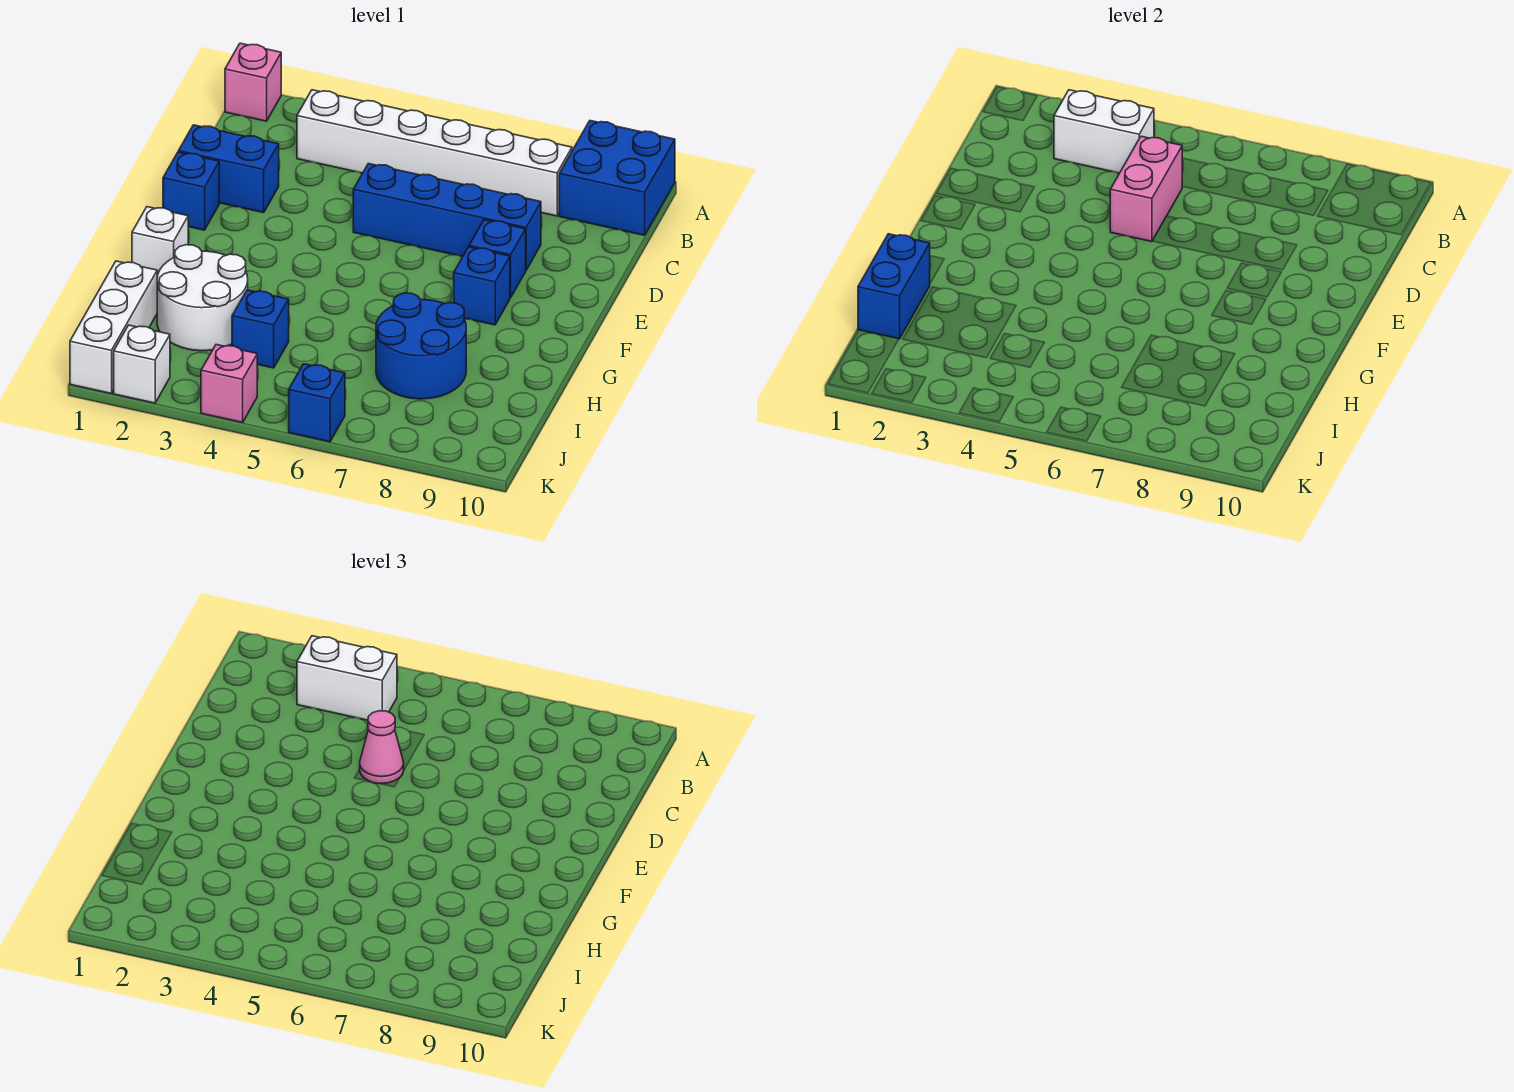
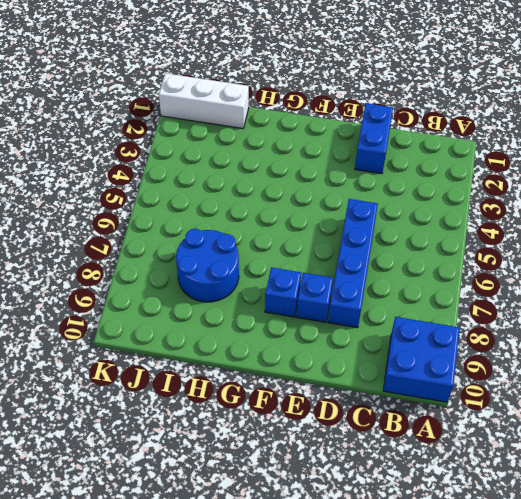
none -> pink 1x1 brick [225,43,281,121]
none -> white 1x6 brick [297,90,572,216]
none -> blue 1x1 brick [163,152,219,230]

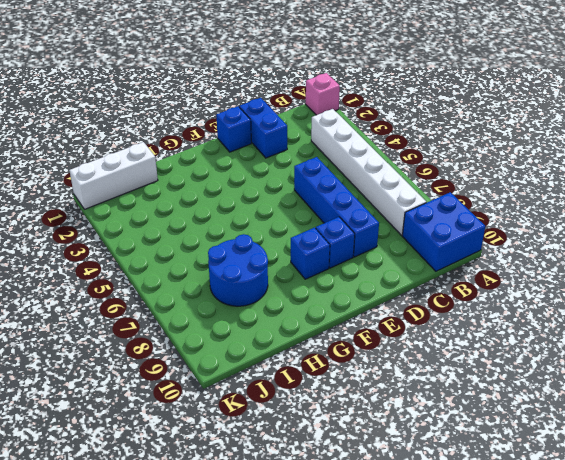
none -> white 1x1 brick [132,207,188,276]
none -> white 2x2 round brick [157,245,248,351]
none -> blue 1x1 brick [232,290,289,368]

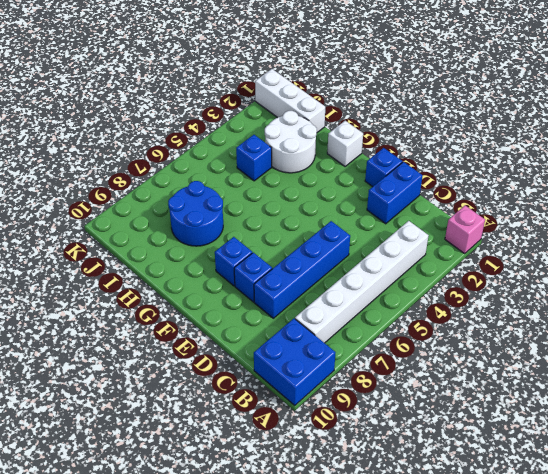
none -> white 1x1 brick [114,325,170,403]
none -> pink 1x1 brick [201,345,257,422]
none -> blue 1x1 brick [289,364,345,442]

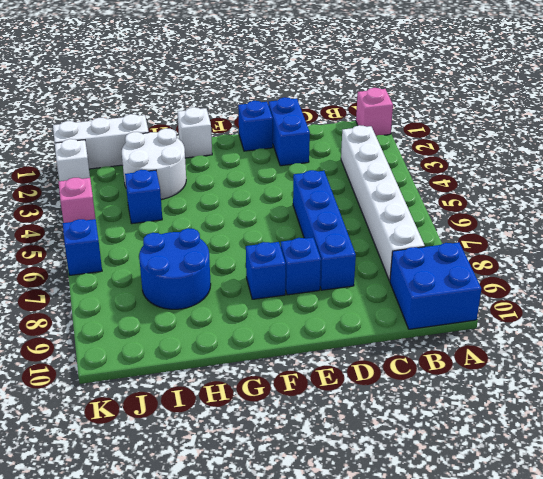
none -> white 1x2 brick [1054,90,1154,173]
none -> pink 1x2 brick [1110,136,1183,242]
none -> blue 1x2 brick [858,234,930,339]

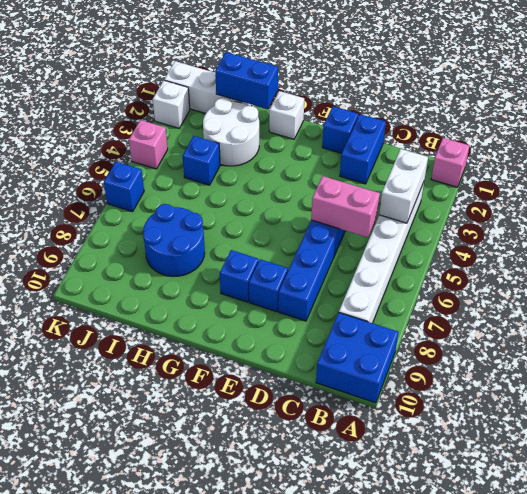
none -> white 1x2 brick [297,636,397,720]
none -> pink 1x1 cone [360,711,404,784]

